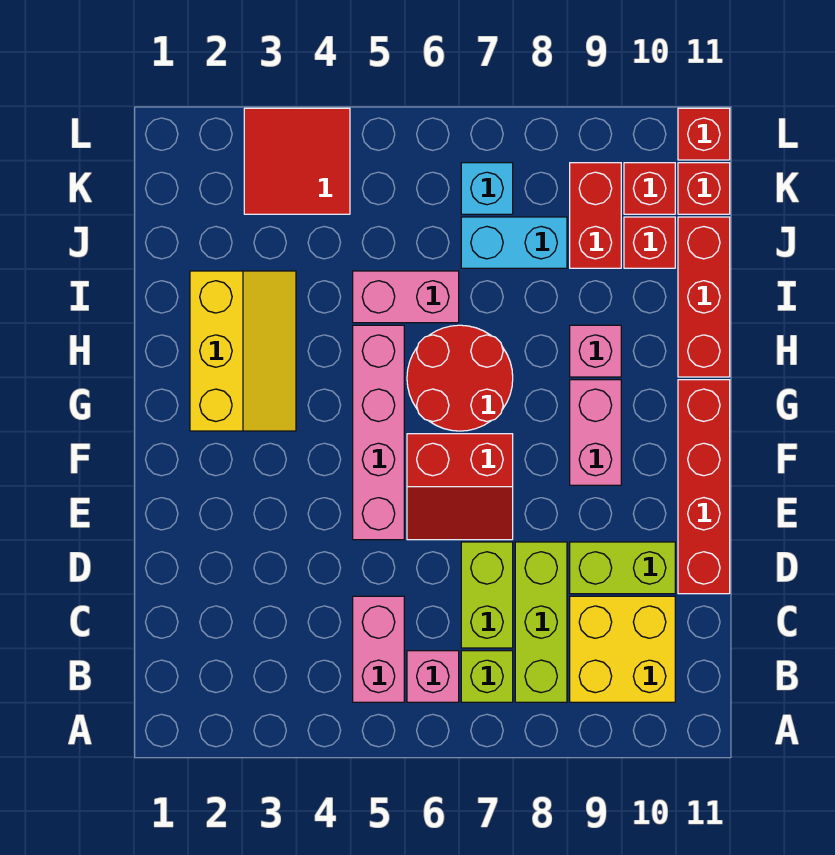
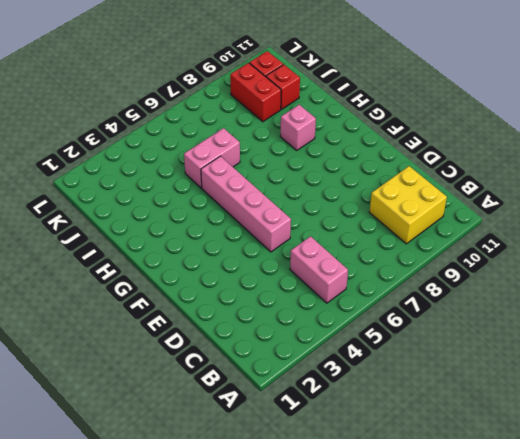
none -> pink 1x1 brick [407,651,459,702]
none -> lime 1x1 brick [461,651,513,702]
none -> lime 1x3 brick [515,542,567,702]

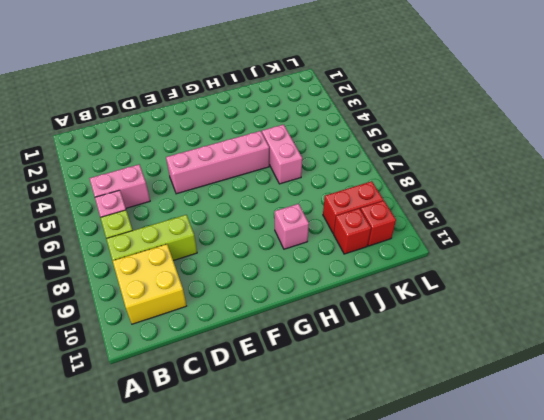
none -> lime 1x2 brick [461,542,513,648]
none -> lime 1x2 brick [570,542,675,594]
none -> red 1x4 brick [678,380,730,594]

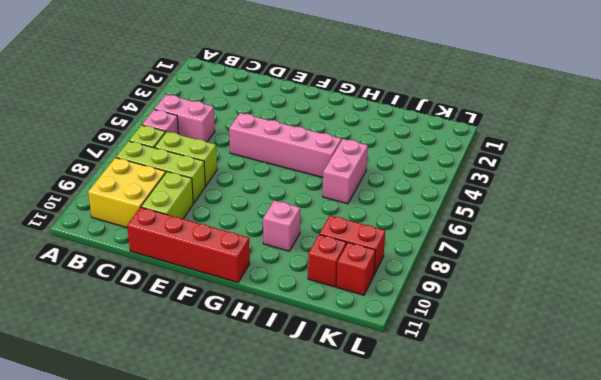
none -> red 2x2 slope [407,434,513,540]
none -> pink 1x2 brick [570,380,621,485]
none -> yellow 2x3 slope [190,271,296,431]

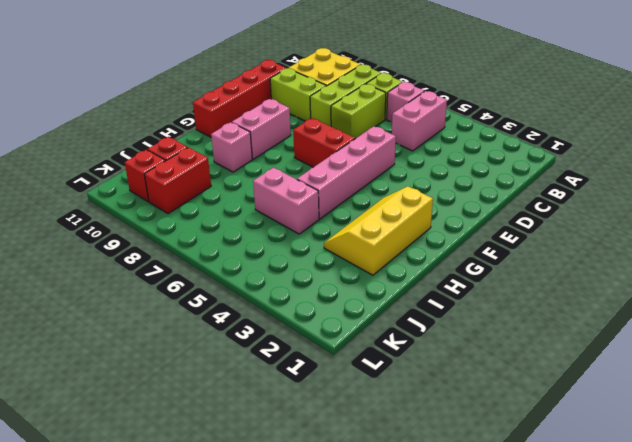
none -> red 2x2 round brick [407,325,513,431]
none -> red 1x3 brick [678,217,730,377]
none -> cyan 1x2 brick [461,217,567,268]

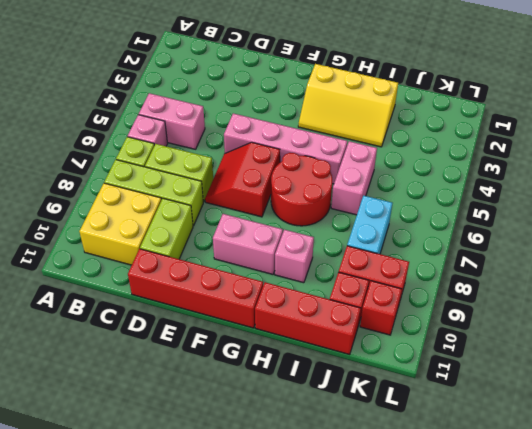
none -> red 2x2 tile [244,108,350,214]
none -> cyan 1x1 brick [461,163,513,214]
none -> red 1x1 brick [678,163,730,214]

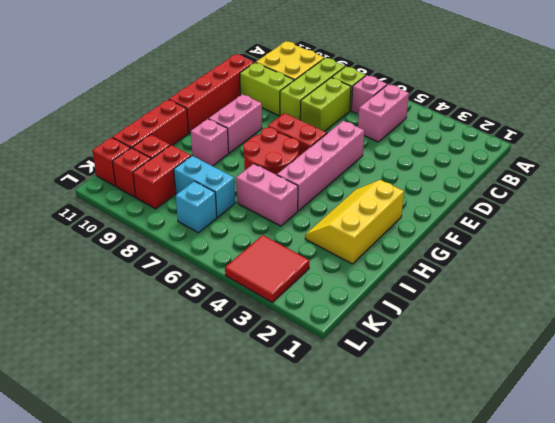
none -> red 1x1 brick [678,108,730,160]

